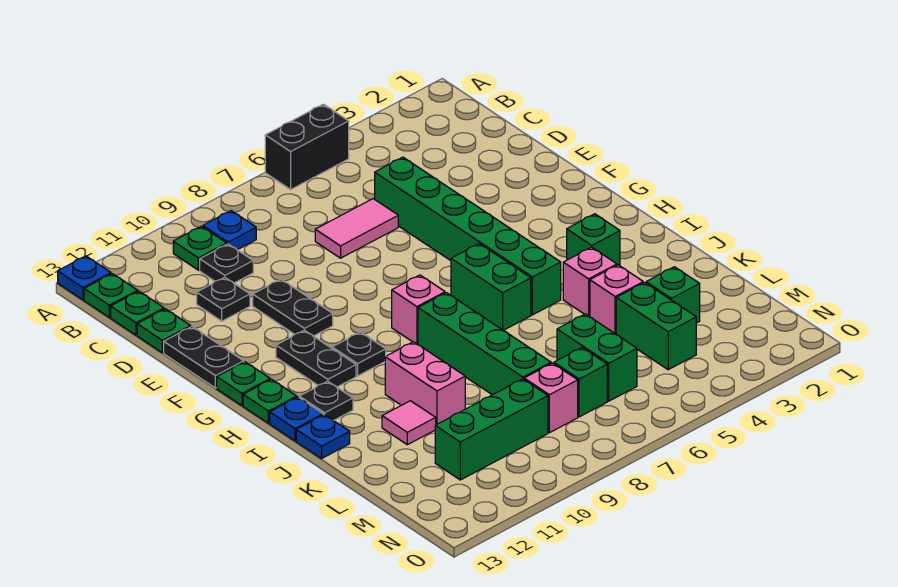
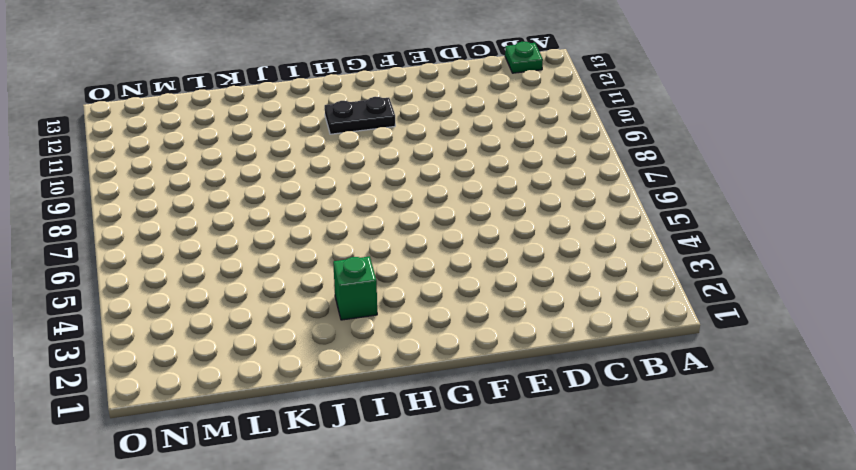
none -> black 1x2 brick [265,104,349,189]
none -> blue 1x1 plate [58,256,111,300]
none -> blue 1x1 plate [203,211,256,250]
none -> green 1x1 plate [173,226,227,270]

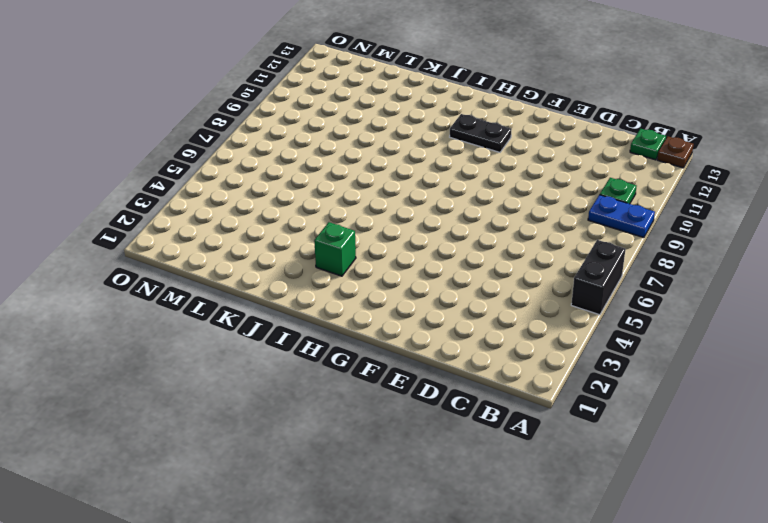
blue 1x2 plate [588,195,655,238] -> blue 1x1 plate [203,211,256,250]
brown 1x1 plate [657,136,694,168] -> blue 1x1 plate [58,256,111,300]
none -> black 1x1 plate [200,244,253,283]
none -> green 1x1 plate [111,291,164,335]
none -> green 1x6 brick [375,157,561,315]
none -> pink 1x2 tile [315,199,398,258]

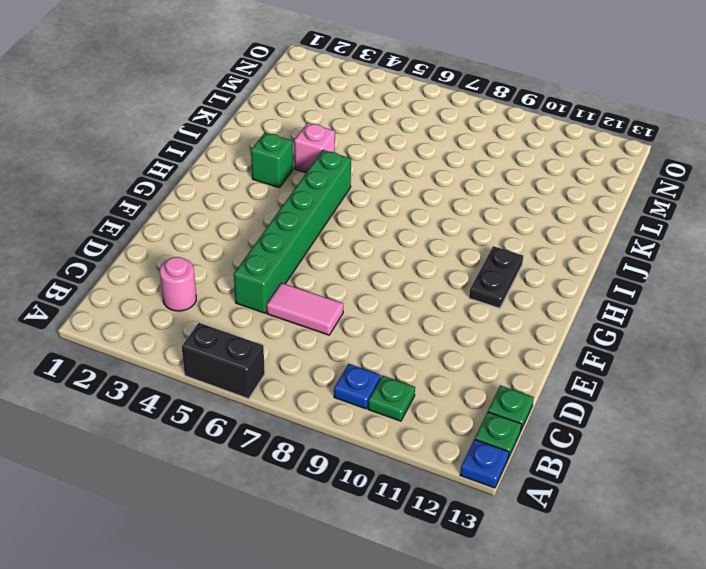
pink 1x1 round brick [160,257,196,311] -> none
none -> black 1x1 plate [200,244,253,283]
none -> black 1x1 plate [197,277,250,321]
none -> green 1x1 plate [137,309,191,353]
none -> black 1x2 plate [253,279,333,336]

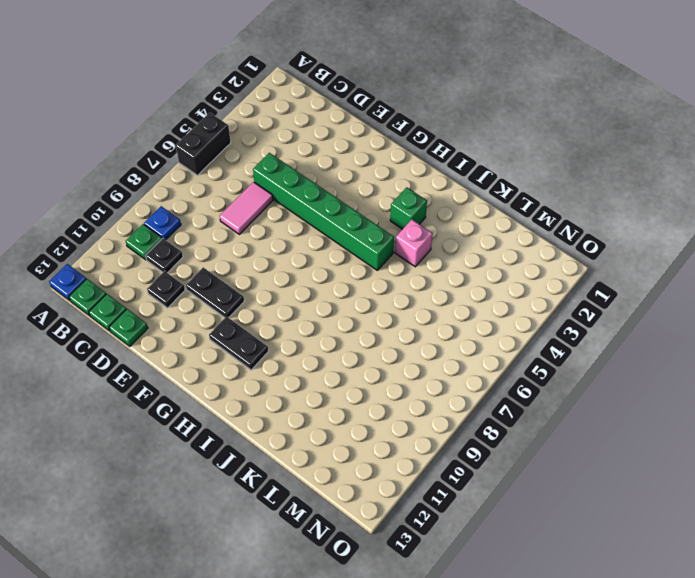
none -> black 1x2 plate [164,327,244,388]
none -> green 1x1 plate [217,362,270,406]
none -> green 1x2 brick [451,244,531,330]
none -> pink 1x1 brick [392,275,445,344]

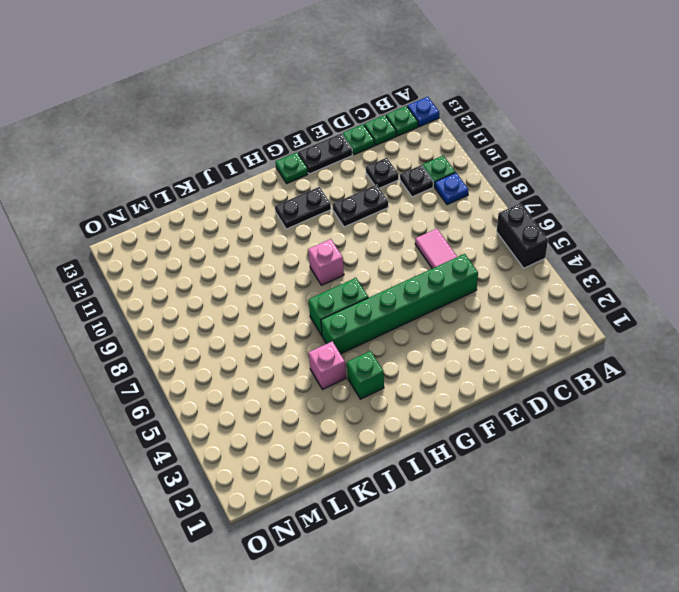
none -> black 1x1 plate [332,332,386,376]
none -> green 1x1 plate [243,379,297,423]
none -> green 1x4 brick [418,293,551,395]
none -> black 1x1 plate [299,381,353,421]

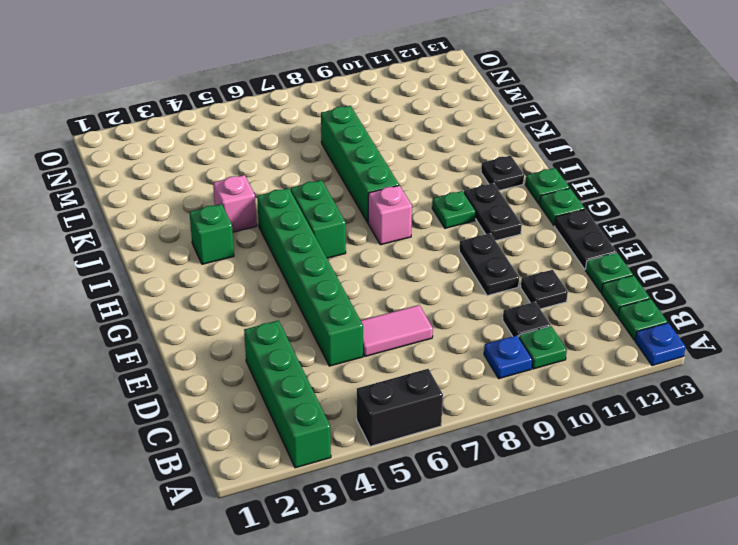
green 1x4 brick [244,321,331,468] -> none
green 1x1 plate [432,191,476,228] -> black 1x1 plate [332,332,386,376]
none -> blue 1x1 plate [270,397,323,441]
none -> pink 1x2 brick [385,342,465,425]
none -> blue 1x1 plate [296,415,350,459]
none -> pink 1x1 brick [590,265,643,334]

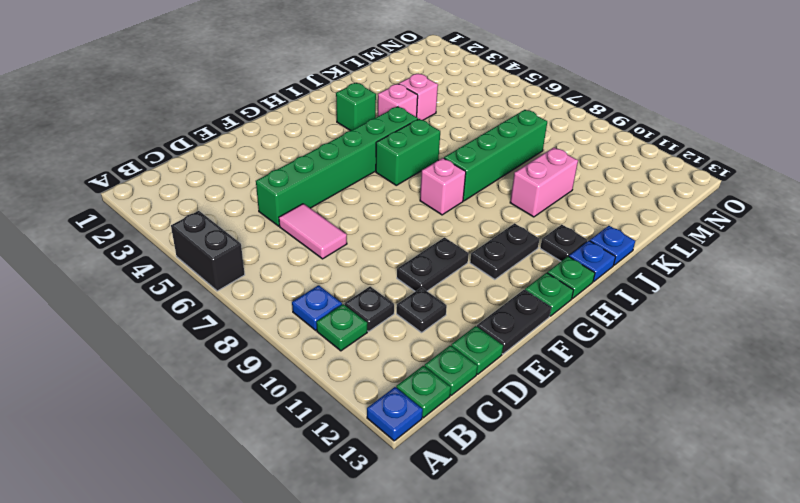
none -> black 1x1 plate [332,332,386,376]
none -> pink 1x1 tile [382,401,436,445]
none -> green 1x1 brick [646,267,700,323]
none -> green 1x2 brick [616,283,696,370]

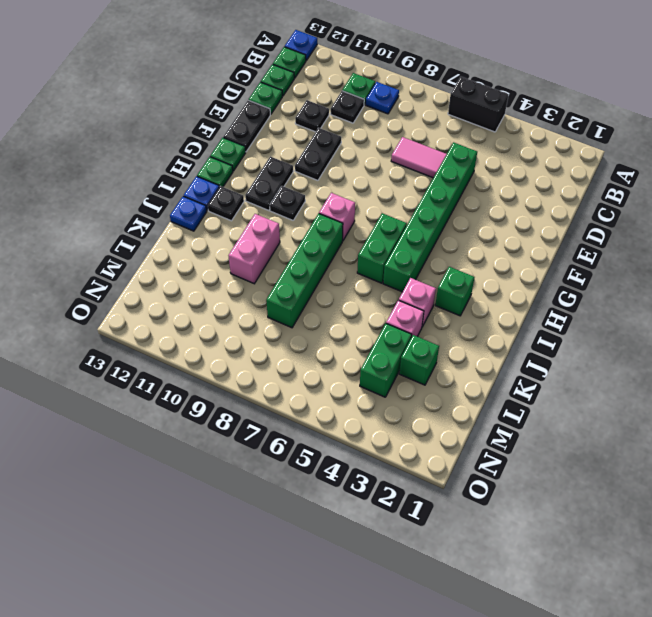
none -> pink 1x1 tile [382,401,436,445]
none -> green 1x2 brick [557,314,637,401]
none -> green 1x1 brick [554,348,607,417]
none -> pink 1x1 brick [524,363,578,433]

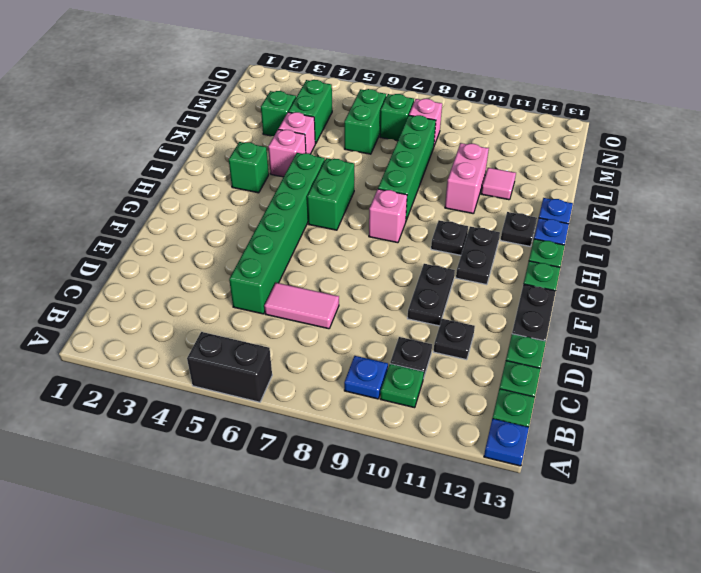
none -> green 1x3 brick [435,379,548,480]

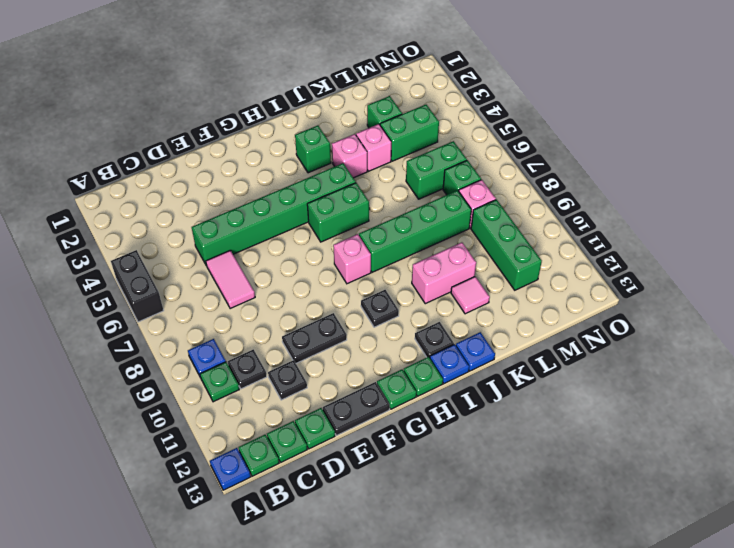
none -> black 1x2 plate [276,330,356,387]

